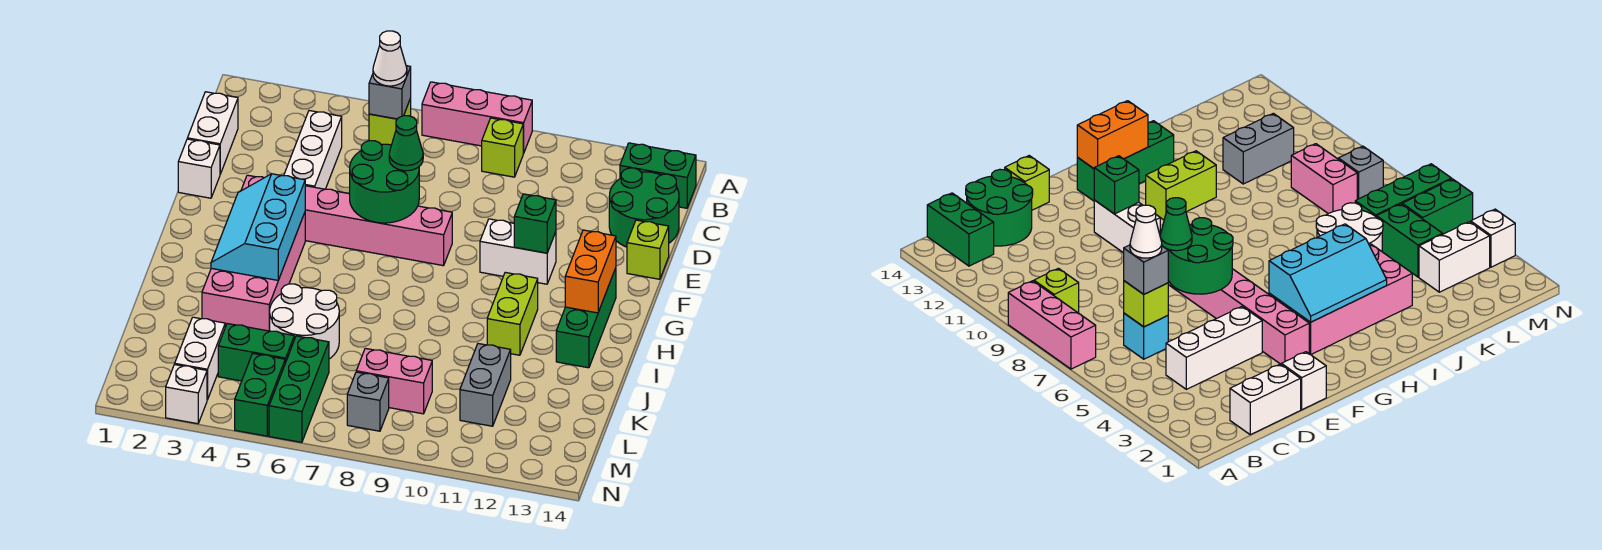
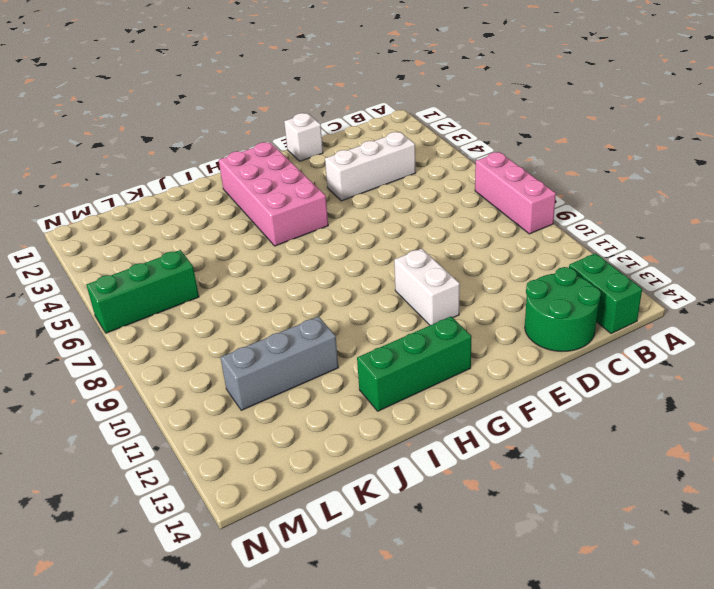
pink 2x4 brick [219,142,328,246] -> pink 2x4 brick turned to [202,213,305,331]
grey 1x3 brick [220,316,339,410] -> grey 1x2 brick [460,344,511,426]
none -> lime 1x1 brick [482,118,523,177]
none -> white 1x2 brick [187,92,238,174]
none -> cyan 1x1 brick [1124,313,1168,359]
none -> lime 1x1 brick [627,220,669,279]

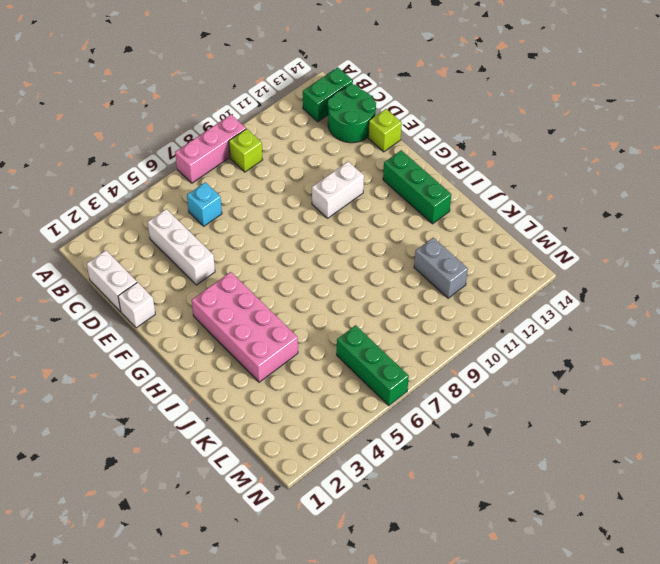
none -> pink 1x6 brick [241,175,452,266]
none -> lime 1x2 brick [487,272,538,355]
none -> white 2x2 round brick [270,284,339,359]
none -> white 1x2 brick [175,317,225,400]

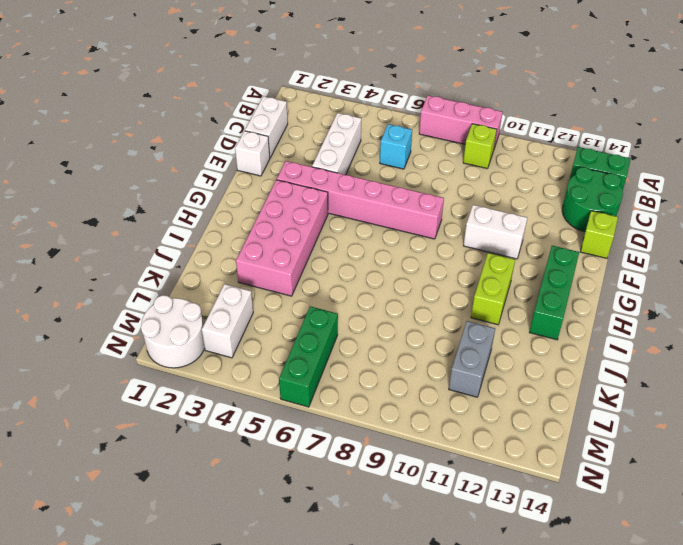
white 2x2 round brick [141,295,205,368] -> white 2x2 round brick moved to [270,284,339,359]
none -> green 1x2 brick [218,324,294,381]
none -> pink 1x2 brick [356,348,432,414]
none -> green 1x2 brick [235,353,285,436]
none -> grey 1x1 brick [347,372,389,431]

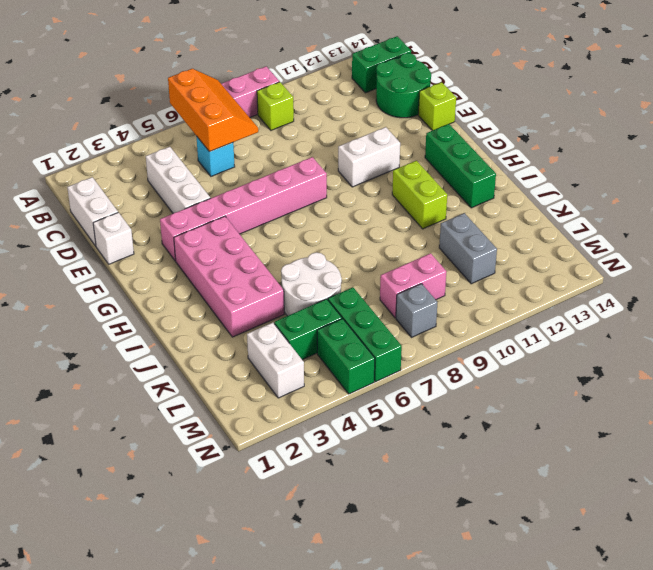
orange 2x3 slope [168,69,258,152] -> lime 1x1 brick [369,98,411,145]
none -> white 1x1 brick [166,365,207,424]
none -> green 2x2 round brick [350,141,419,223]
none -> green 1x1 brick [514,194,556,253]
none -> cyan 2x3 slope [211,174,305,280]

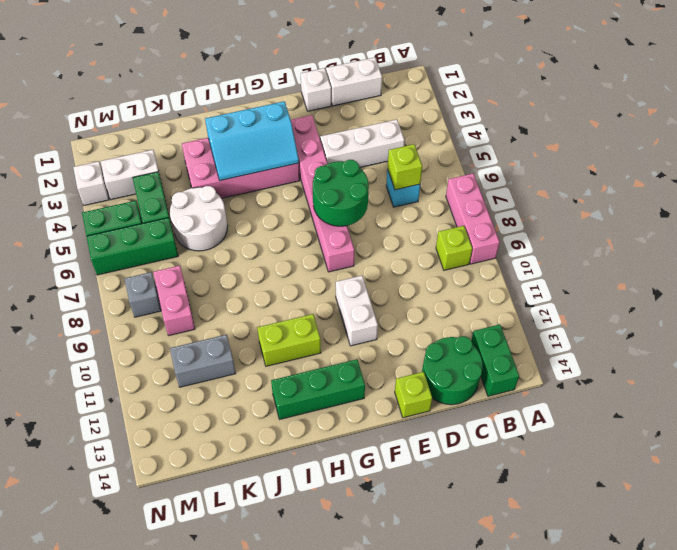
cyan 2x3 slope [205,101,299,181] -> cyan 2x3 slope turned to [211,174,305,280]
none -> green 1x1 brick [514,194,556,253]
none -> orange 1x2 brick [565,230,616,313]
none -> grey 1x1 brick [369,66,411,119]
none -> green 1x1 cone [389,116,423,171]

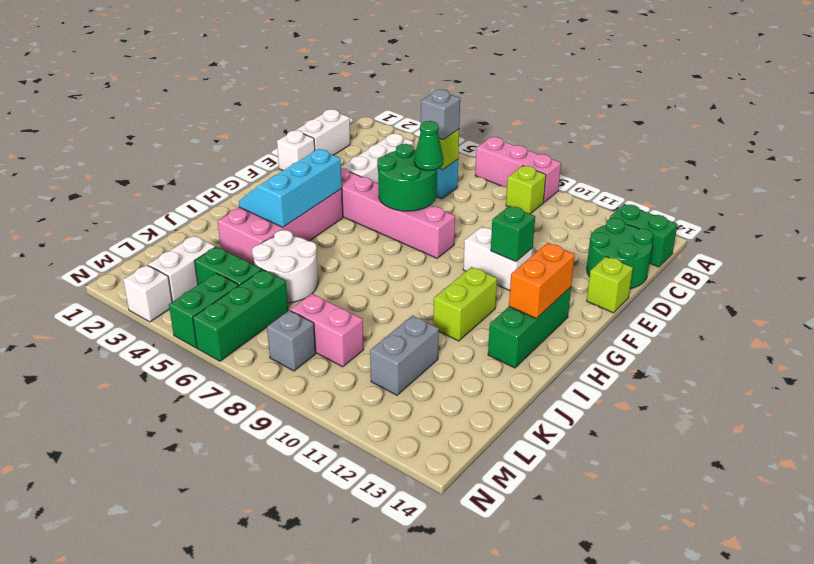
none -> white 1x1 cone [373,31,407,86]

